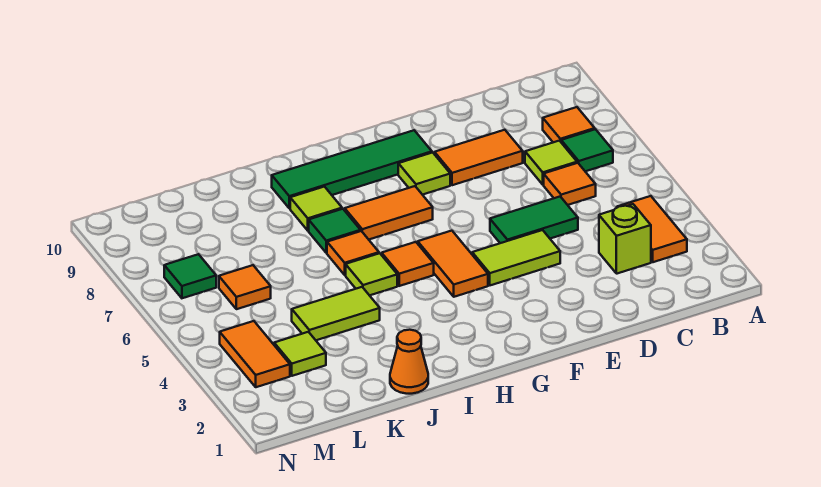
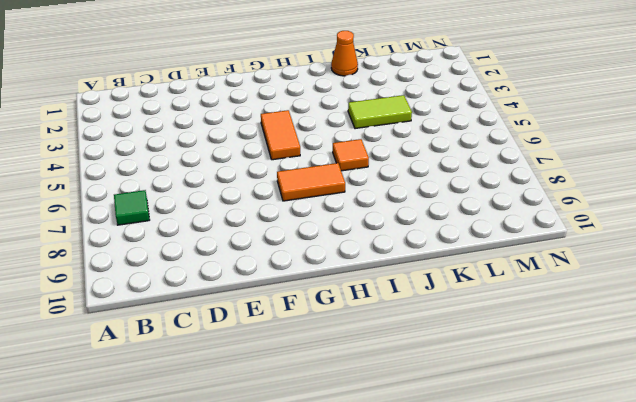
none -> orange 1x2 tile [617,196,687,262]
none -> orange 1x1 tile [543,107,595,142]
none -> lime 1x1 brick [599,204,651,274]

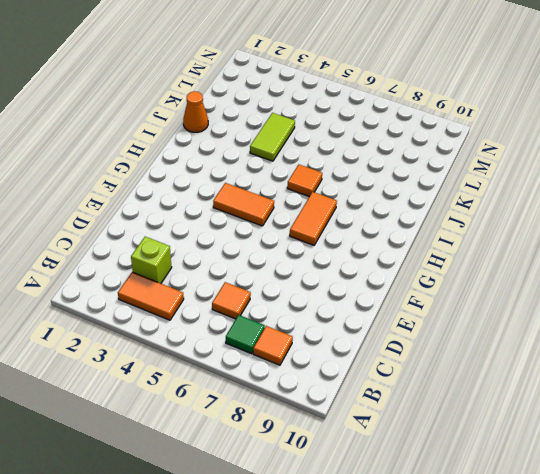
none -> lime 1x1 tile [525,141,577,185]
none -> green 1x2 tile [490,197,578,243]
none -> orange 1x2 tile [435,130,523,185]

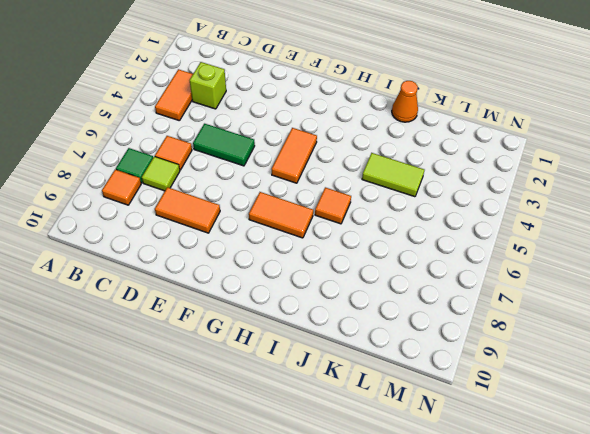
none -> lime 1x2 tile [472,230,560,285]
none -> lime 1x1 tile [398,152,450,195]
none -> green 1x4 tile [272,130,432,208]

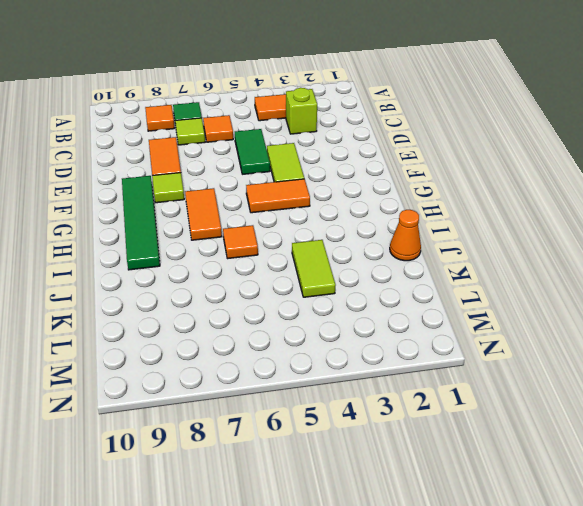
none -> orange 1x1 tile [382,242,434,286]
none -> lime 1x1 tile [346,253,397,295]
none -> green 1x1 tile [309,209,361,253]

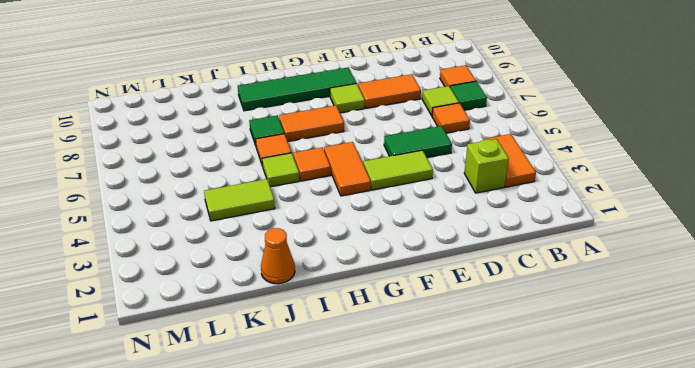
none -> lime 1x1 tile [290,187,342,231]
none -> lime 1x1 tile [274,332,326,376]
none -> orange 1x1 tile [219,265,271,309]

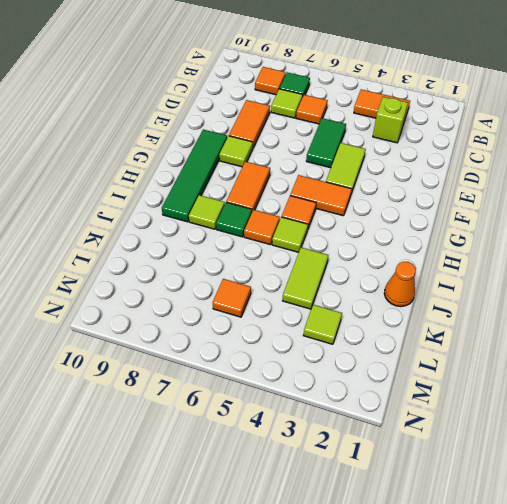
none -> orange 1x2 tile [220,321,290,387]
none -> green 1x1 tile [164,254,216,298]

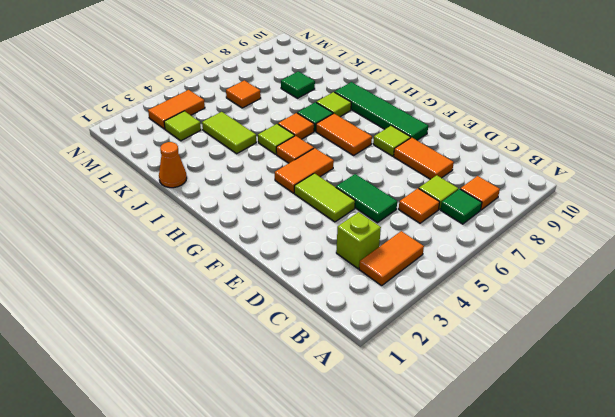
green 1x1 tile [281,71,315,98] -> green 1x1 tile moved to [164,254,216,298]

